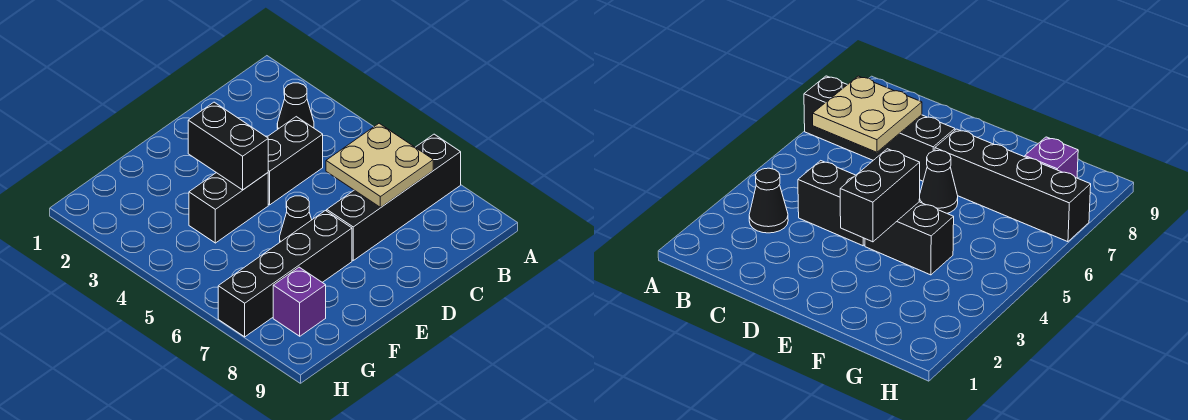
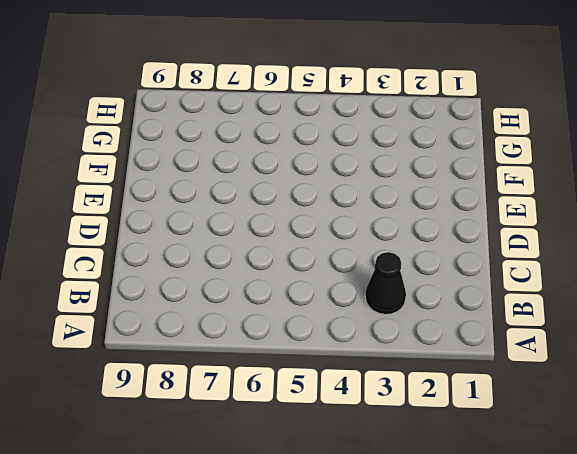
none -> black 1x4 brick [327,134,461,260]
none -> black 1x2 brick [267,117,323,205]

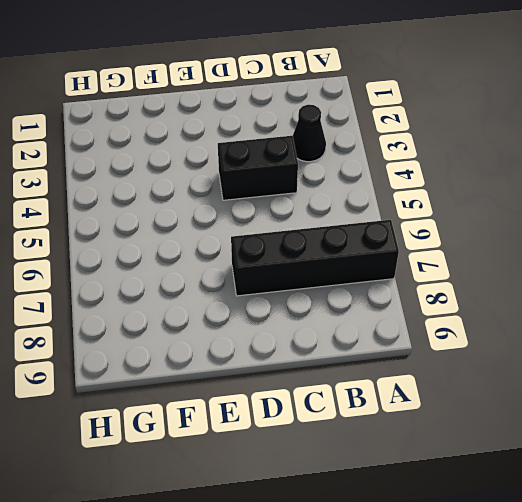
none -> black 1x2 brick [189,173,268,243]
none -> black 1x1 cone [280,196,312,242]

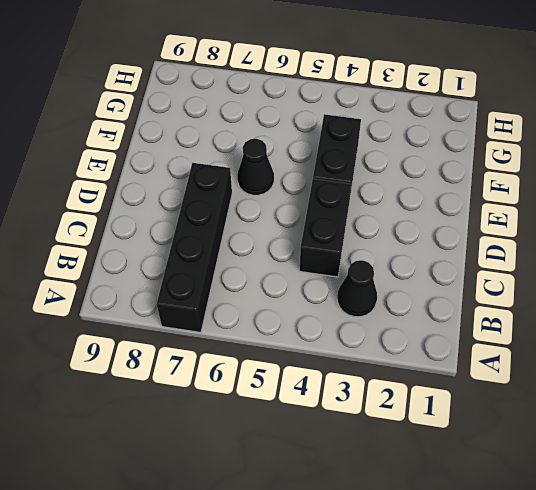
none -> black 1x4 brick [218,211,352,337]
none -> purple 1x1 brick [273,267,326,336]

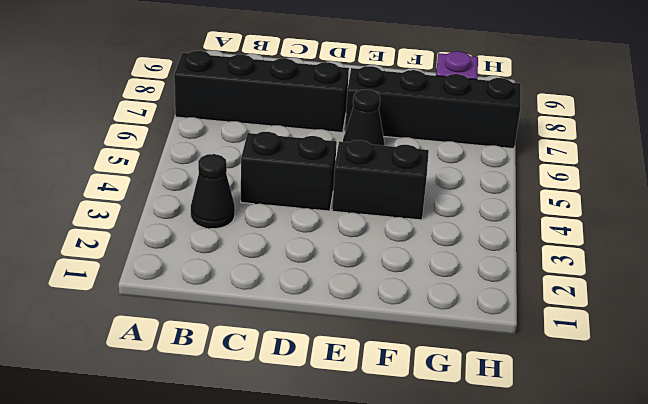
none -> tan 2x2 plate [326,123,433,207]
none -> black 1x2 brick [188,102,268,190]

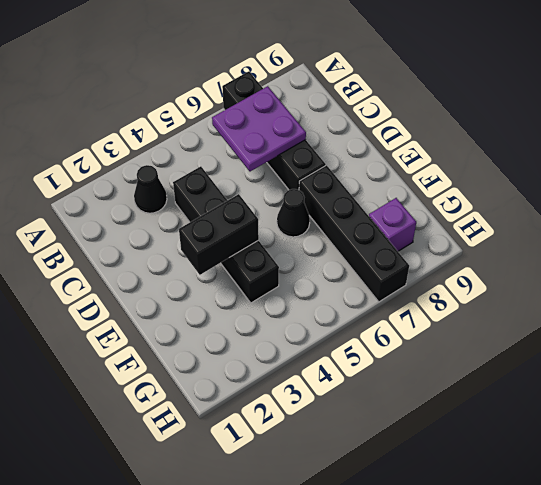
purple 2x2 plate [212,86,306,171] -> tan 2x2 plate [326,123,433,207]

